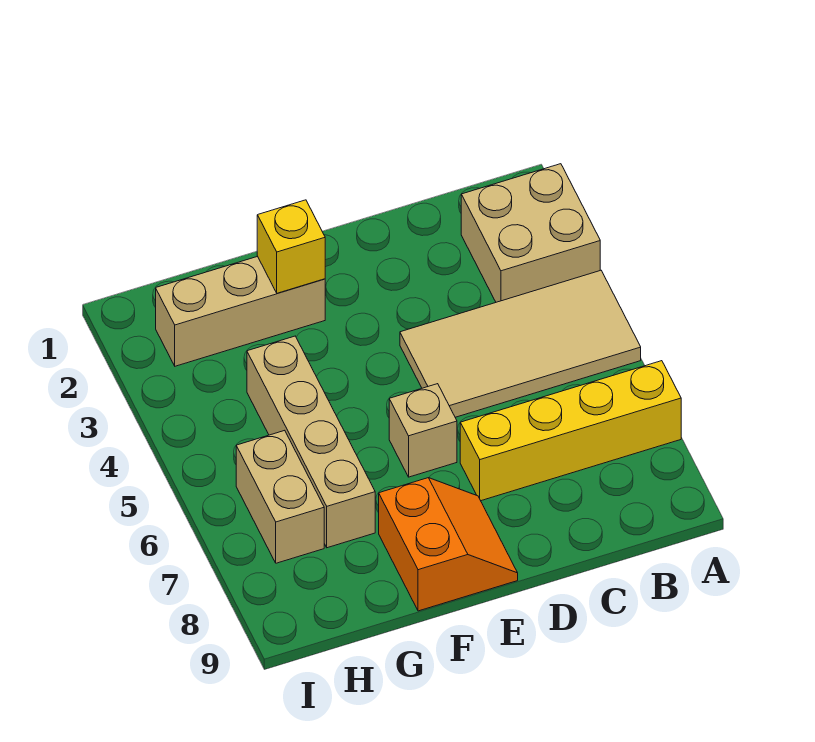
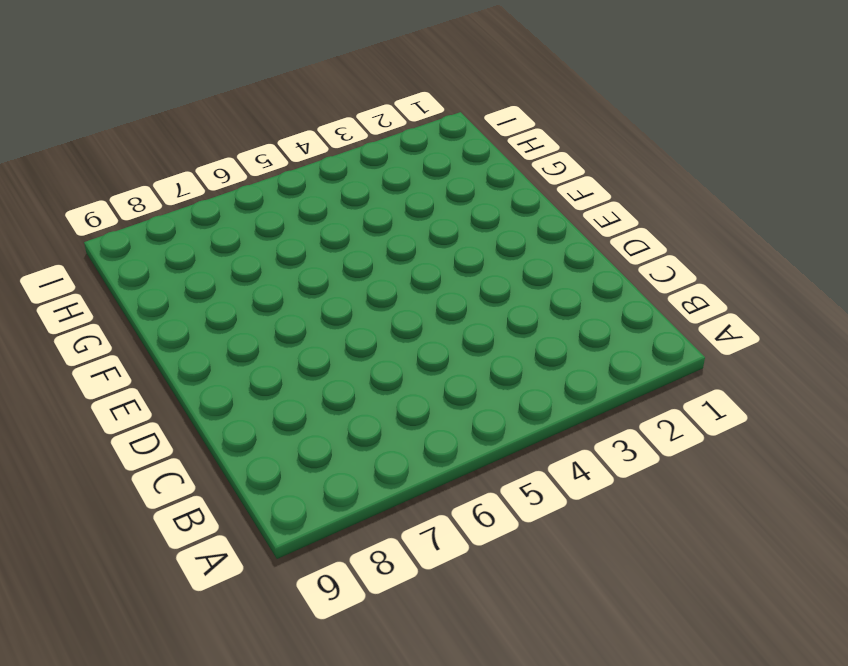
none -> tan 2x2 brick [461,164,600,302]
none -> tan 2x4 tile [400,270,641,417]

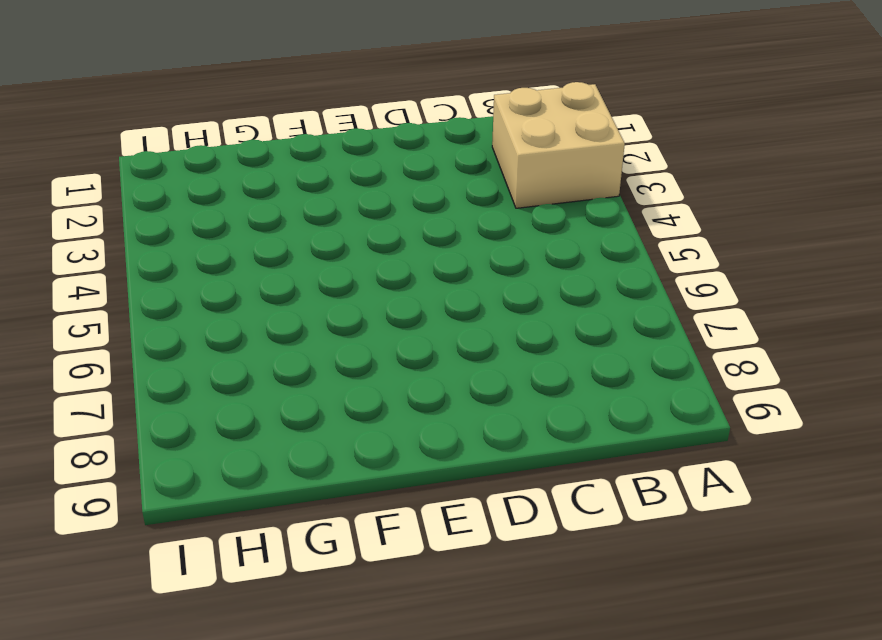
none -> tan 2x4 tile [400,270,641,417]
none -> yellow 1x4 brick [460,361,681,501]

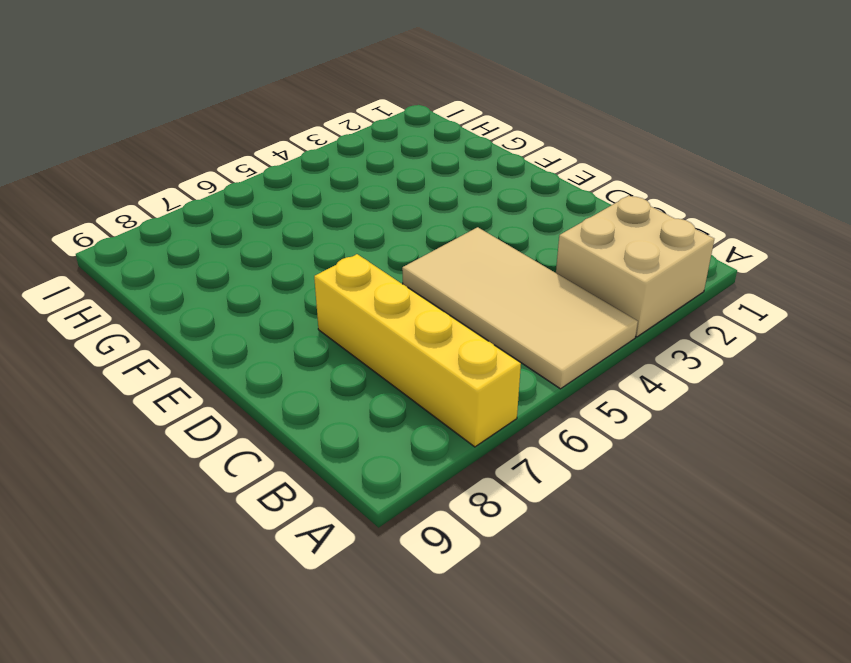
none -> tan 1x1 brick [389,384,457,477]
none -> orange 2x2 slope [379,478,518,611]

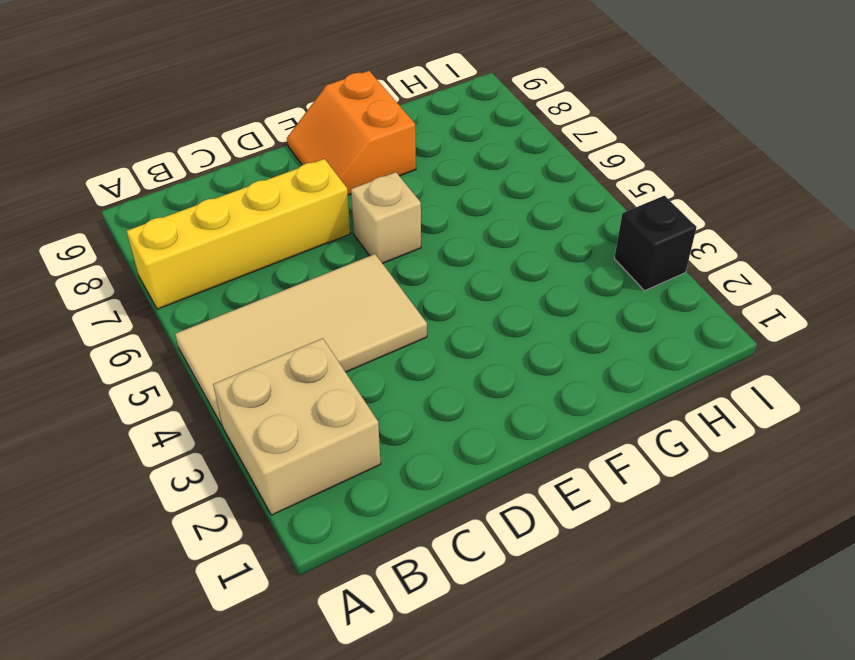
black 1x1 brick [614,196,697,291] -> none
none -> tan 1x3 brick [156,256,325,366]
none -> tan 1x4 brick [247,336,375,548]

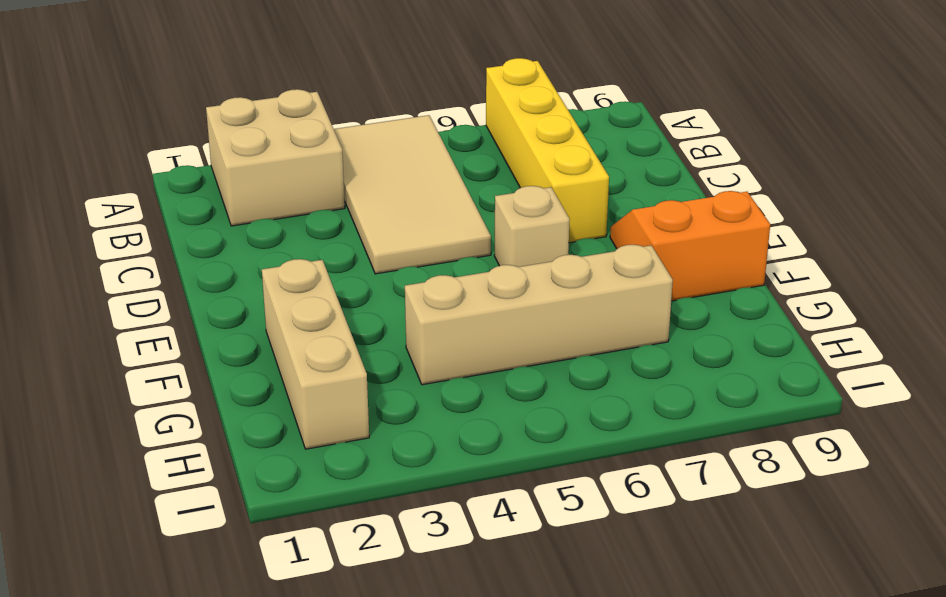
none -> tan 1x2 brick [236,430,324,563]
none -> yellow 1x1 brick [257,200,325,293]

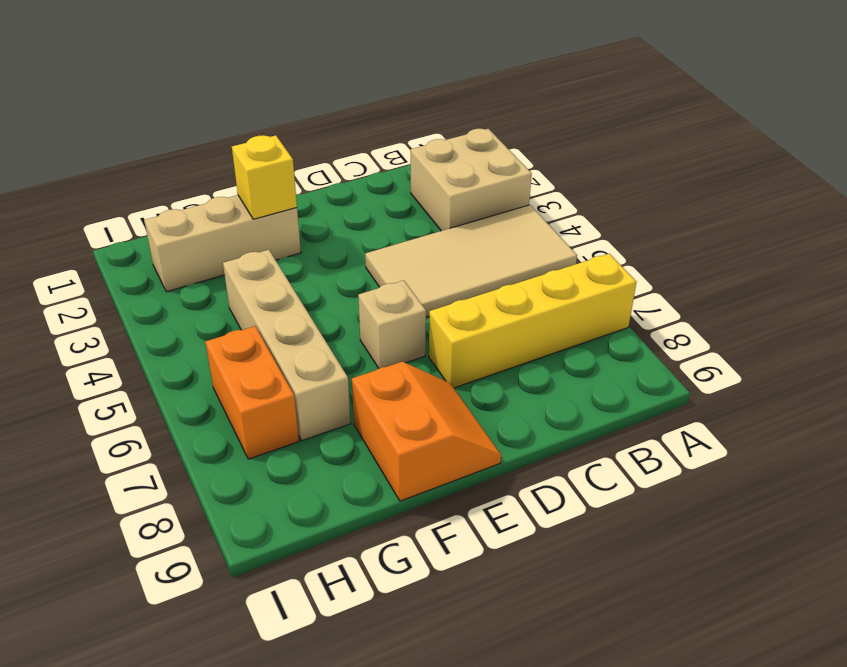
orange 1x2 brick [205,326,299,459] -> tan 1x2 brick [236,430,324,563]

